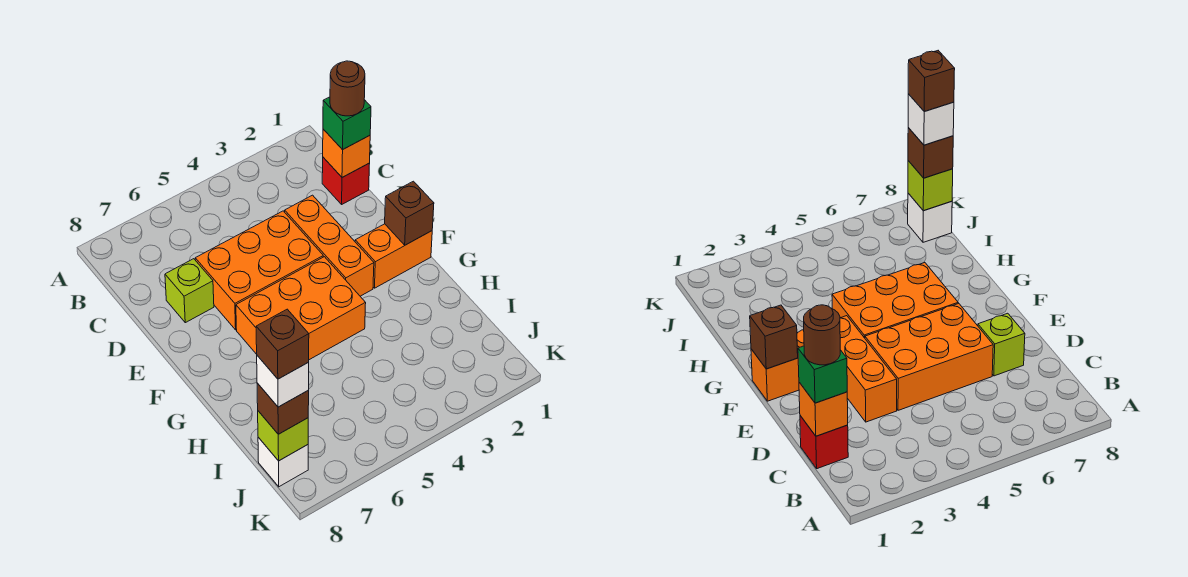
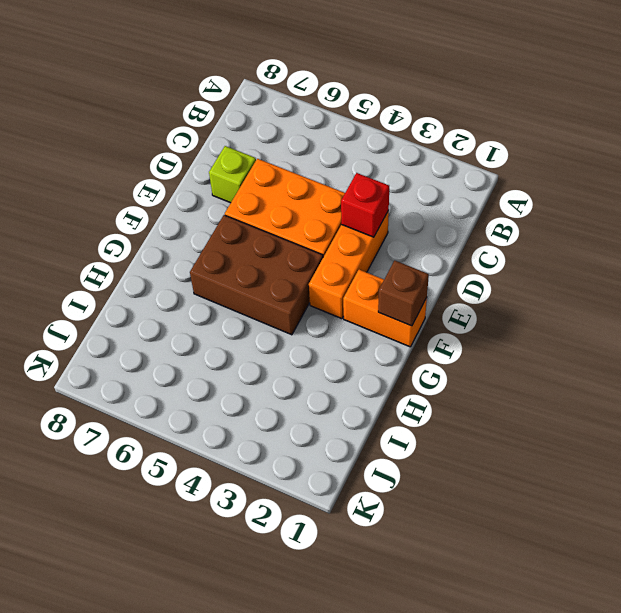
red 1x1 brick [341,173,389,237] -> red 1x1 brick moved to [322,157,370,204]
brown 2x3 brick [190,215,323,335] -> orange 2x3 brick [236,257,366,360]
none -> white 1x1 brick [258,437,308,487]
none -> orange 1x1 brick [323,129,370,177]
none -> lime 1x1 brick [258,411,308,461]

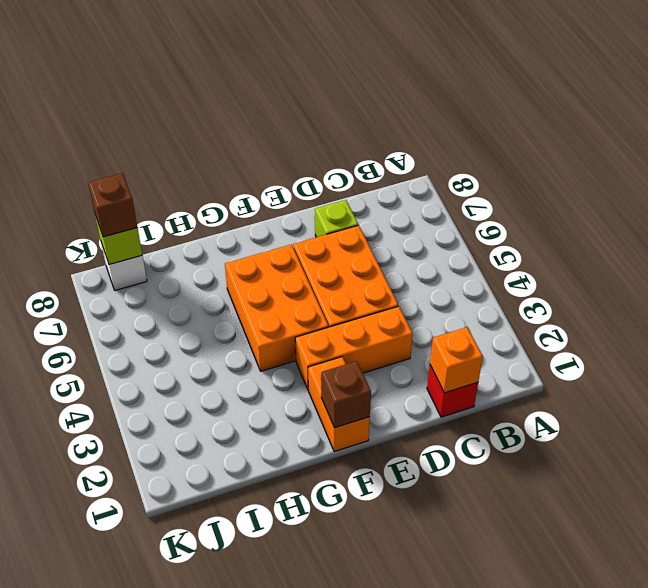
none -> green 1x1 brick [323,97,371,150]
none -> brown 1x1 round brick [330,61,365,116]
none -> white 1x1 brick [257,356,309,407]

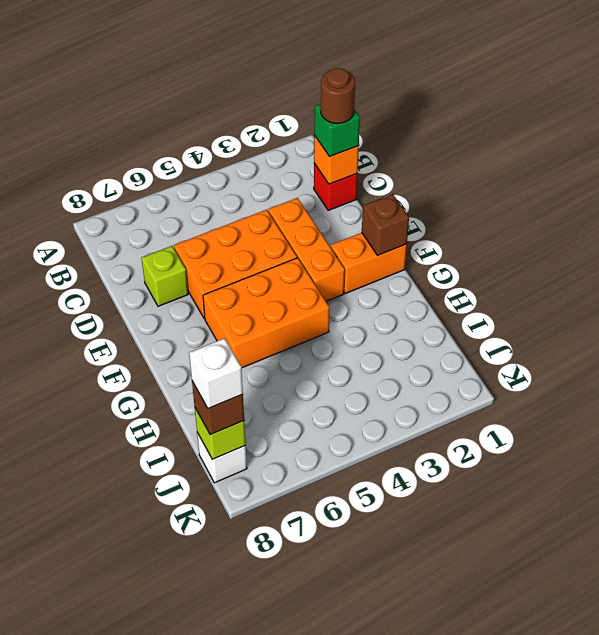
none -> brown 1x1 brick [256,309,309,379]

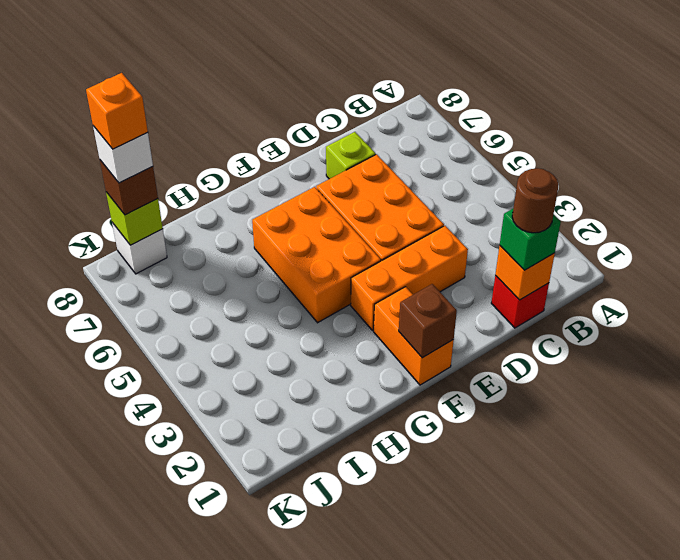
orange 1x1 brick [86,73,148,149] -> brown 1x1 brick [256,309,309,379]

